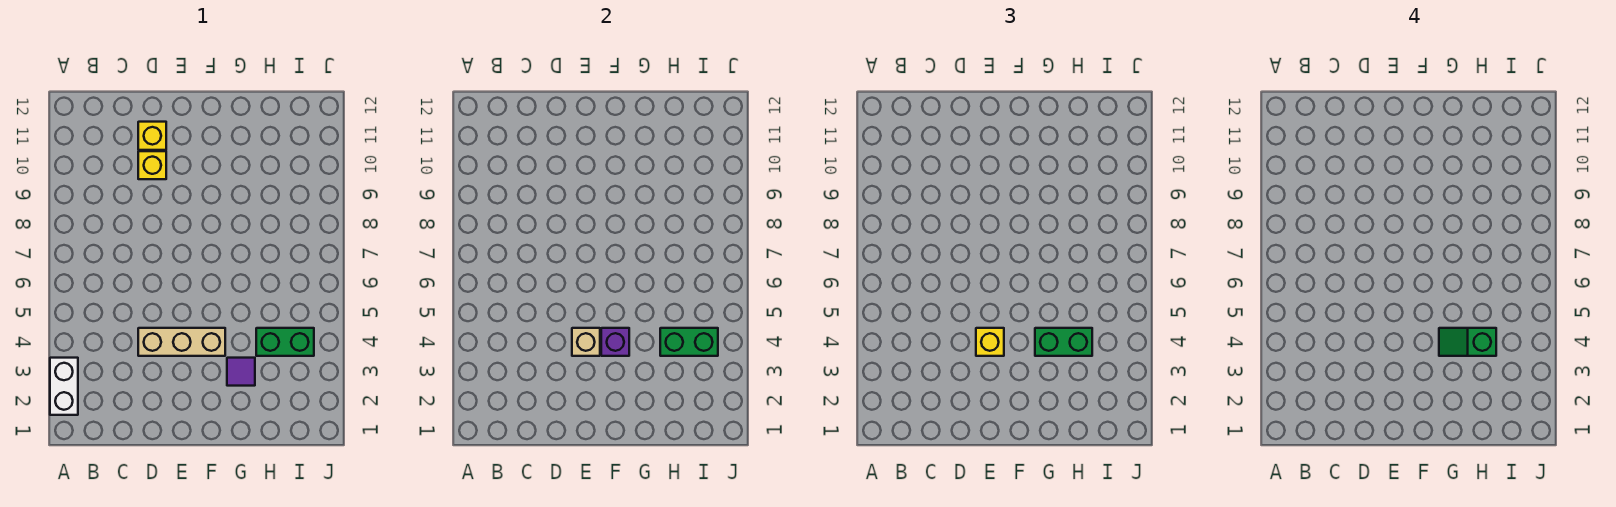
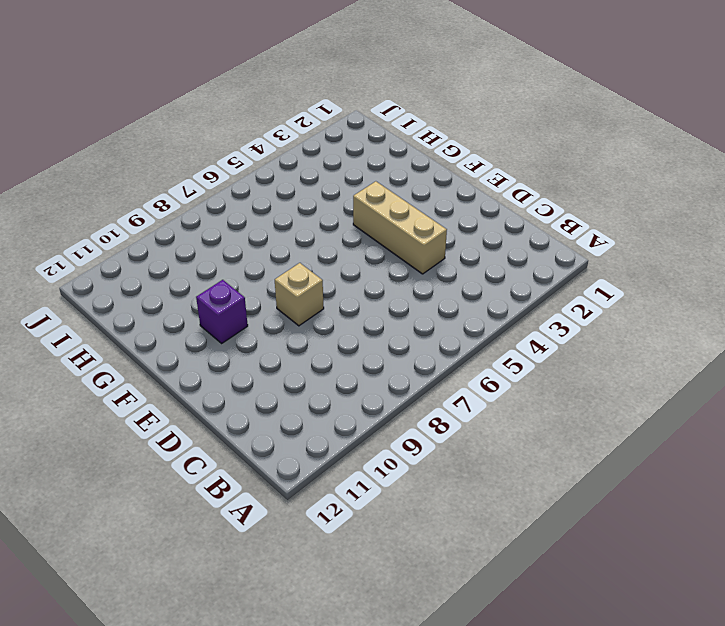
tan 1x1 brick [275,263,324,326] -> tan 1x1 brick moved to [572,328,600,356]
purple 1x1 brick [196,280,248,343] -> purple 1x1 brick moved to [601,328,629,356]
none -> white 1x2 brick [50,358,78,415]
none -> yellow 1x1 brick [138,151,166,179]
none -> yellow 1x1 brick [138,122,166,150]

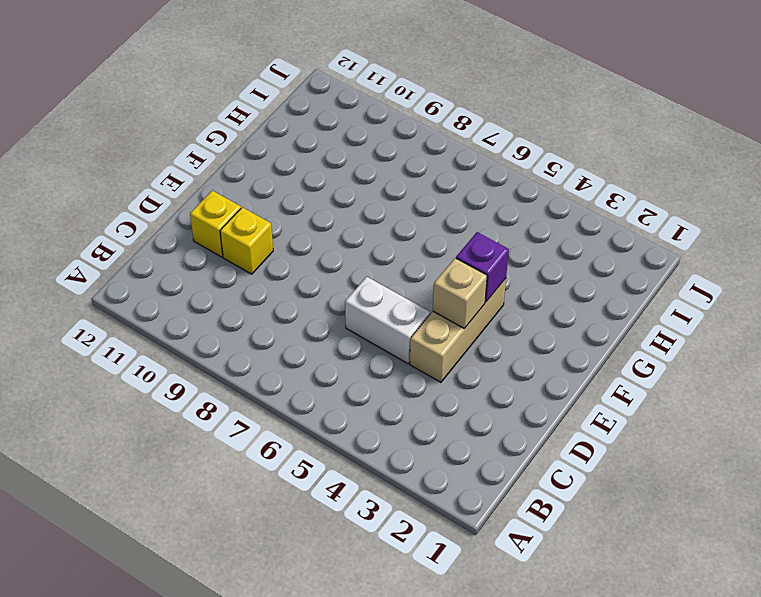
white 1x2 brick [345,277,430,364] -> white 1x2 brick moved to [50,358,78,415]
none -> purple 1x1 tile [227,358,255,386]
none -> green 1x2 brick [256,328,314,356]
none -> green 1x2 brick [660,328,718,356]

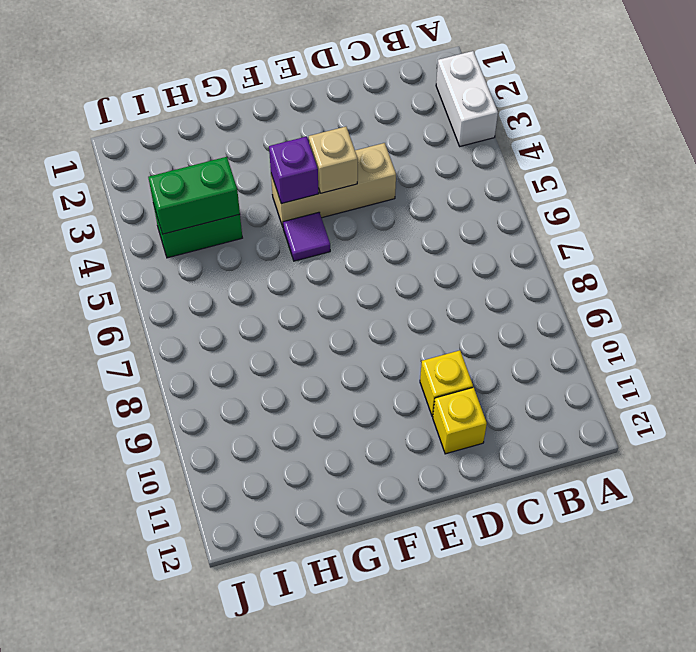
purple 1x1 tile [283,212,330,261] -> purple 1x1 tile moved to [227,358,255,386]
none -> yellow 1x1 brick [976,328,1004,356]
none -> green 1x2 brick [1035,328,1092,356]
none -> green 1x2 slope [1439,328,1496,356]

